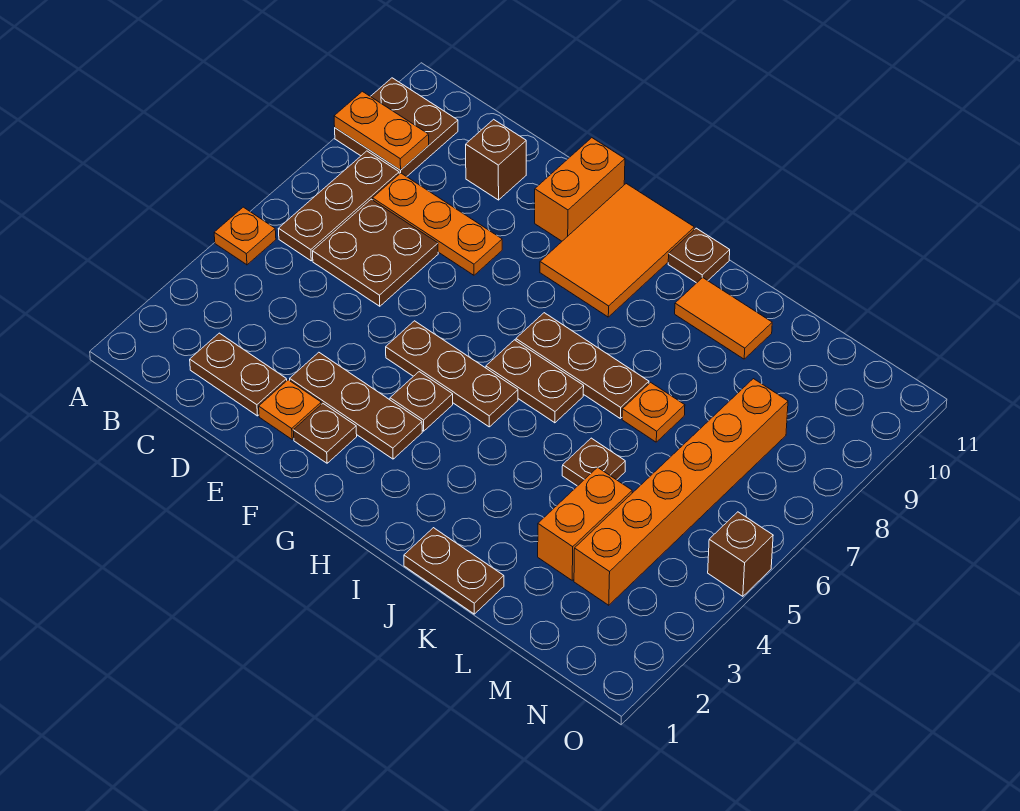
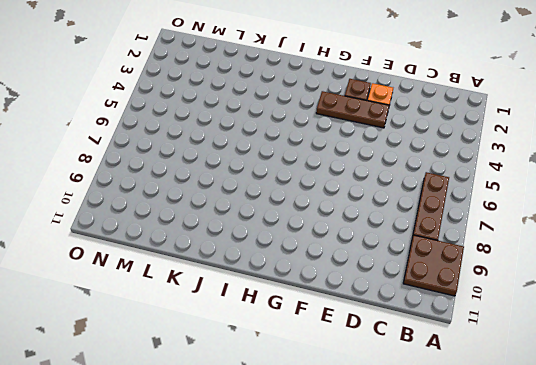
none -> orange 1x1 plate [214,207,276,265]
none -> brown 1x2 plate [190,333,287,416]
none -> brown 2x2 plate [313,199,438,306]

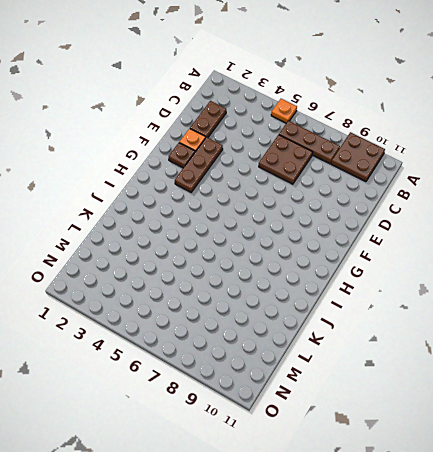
none -> orange 1x3 plate [373,173,502,275]
none -> brown 1x1 brick [466,119,526,200]
none -> brown 1x3 plate [386,321,518,427]

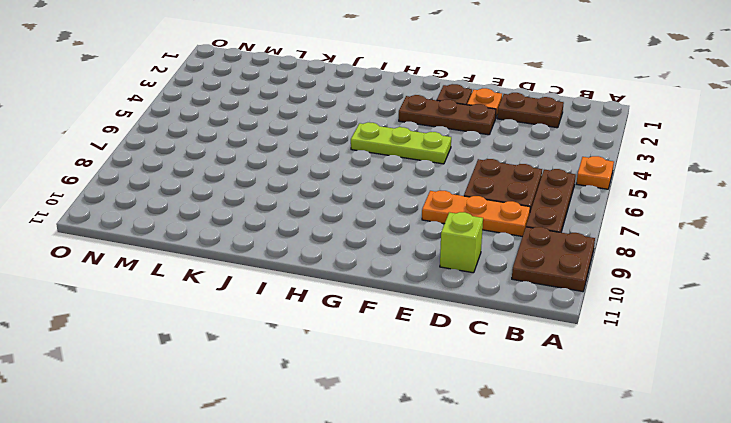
lime 1x1 brick [440,212,483,273] -> brown 1x1 brick [466,119,526,200]
lime 1x3 plate [351,122,451,164] -> brown 1x3 plate [386,321,518,427]
none -> orange 1x2 brick [535,138,625,241]
none -> brown 1x1 plate [390,372,453,431]
none -> orange 2x3 tile [540,184,694,317]

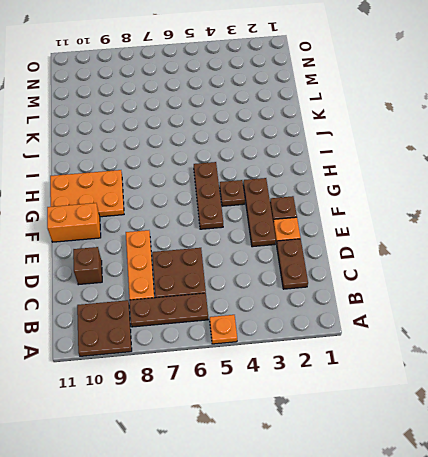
orange 2x3 plate [50,170,124,217] -> orange 2x3 tile [540,184,694,317]
none -> brown 1x2 plate [486,340,584,423]
none -> brown 1x3 plate [516,313,649,418]
none -> brown 1x1 plate [668,228,730,283]

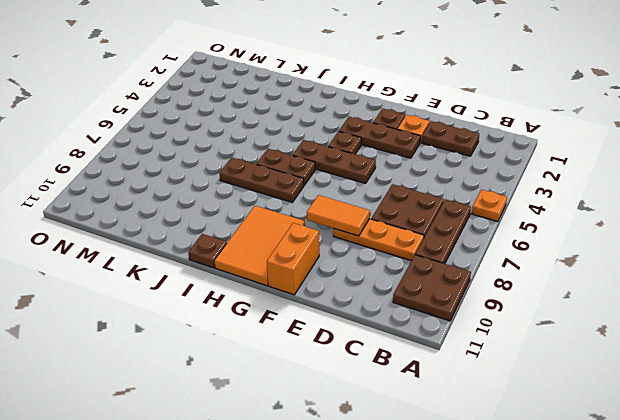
orange 1x2 tile [307,195,370,236] -> orange 1x2 tile moved to [675,278,772,359]
none -> brown 1x1 brick [466,119,526,200]
none -> brown 1x2 plate [404,528,504,614]
none -> brown 1x1 plate [562,438,625,486]

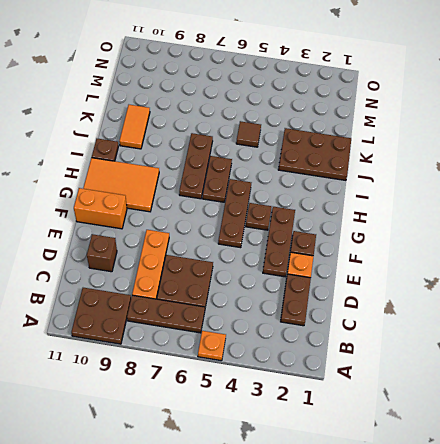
brown 2x3 plate [278,128,351,180] -> brown 1x2 plate [404,528,504,614]
brown 1x1 tile [236,121,261,147] -> brown 1x1 plate [562,438,625,486]
none -> orange 1x1 plate [622,382,685,442]
none -> orange 1x2 brick [538,467,632,580]
none -> orange 1x6 brick [574,379,788,605]

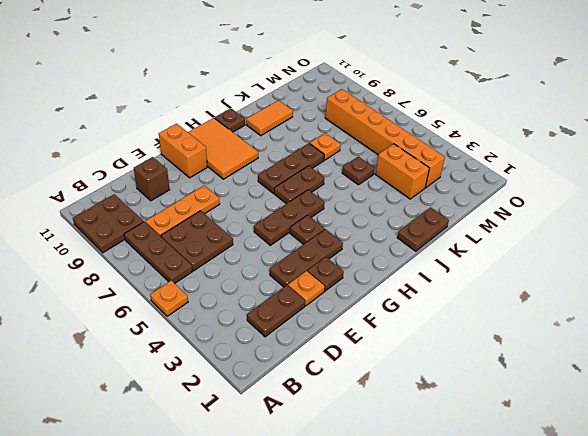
none -> brown 1x1 brick [708,512,773,596]
none -> orange 1x2 plate [334,91,429,170]

